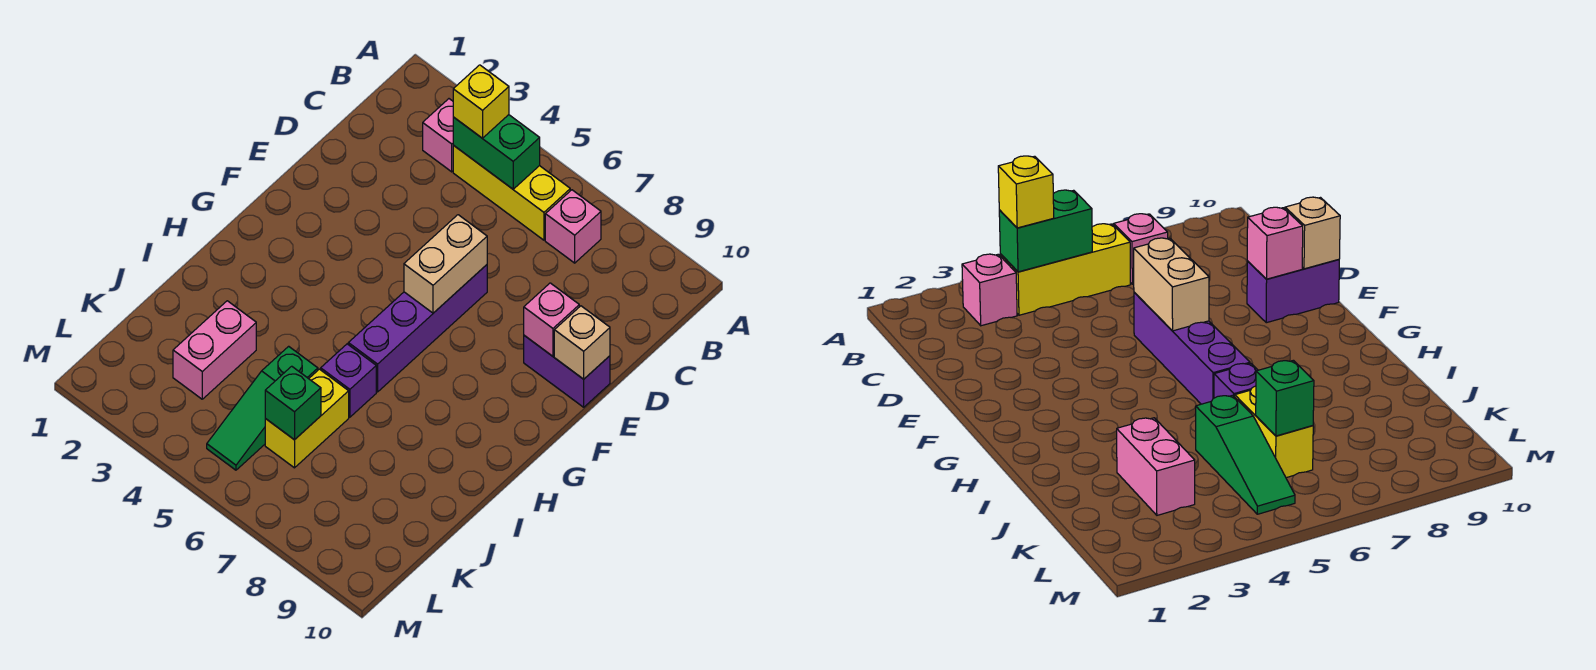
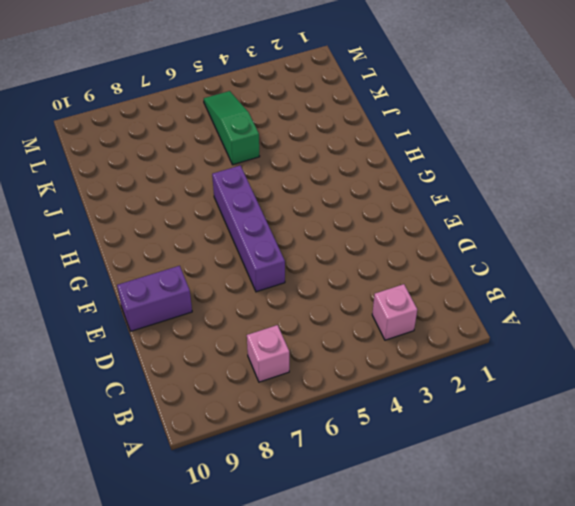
none -> yellow 1x3 brick [453,145,570,240]
none -> purple 1x1 brick [321,344,376,417]
none -> pink 1x2 brick [173,301,256,399]

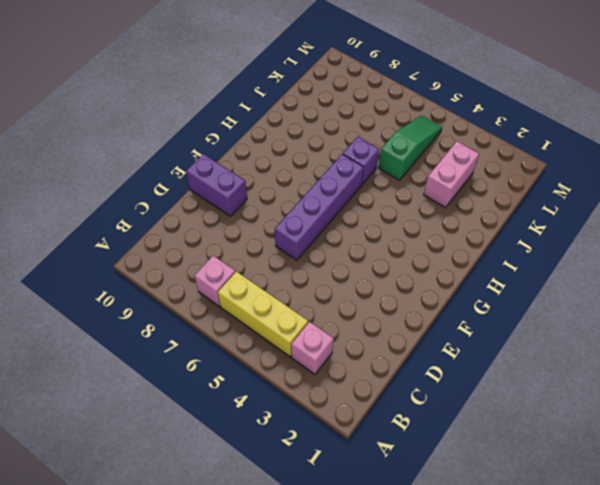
none -> yellow 1x2 brick [265,369,349,468]
none -> green 1x2 brick [453,115,540,189]
none -> tan 1x2 brick [404,215,487,313]

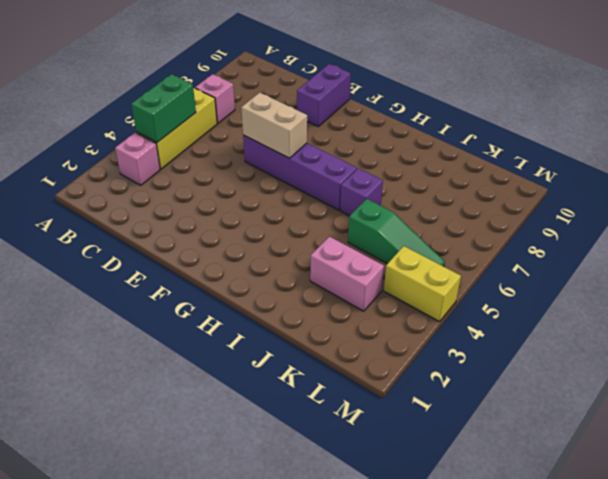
yellow 1x2 brick [384,246,461,322] -> yellow 1x2 brick moved to [265,369,349,468]
none -> pink 1x1 brick [524,283,579,356]
none -> tan 1x1 brick [554,306,610,379]
none -> green 1x1 brick [265,366,321,440]

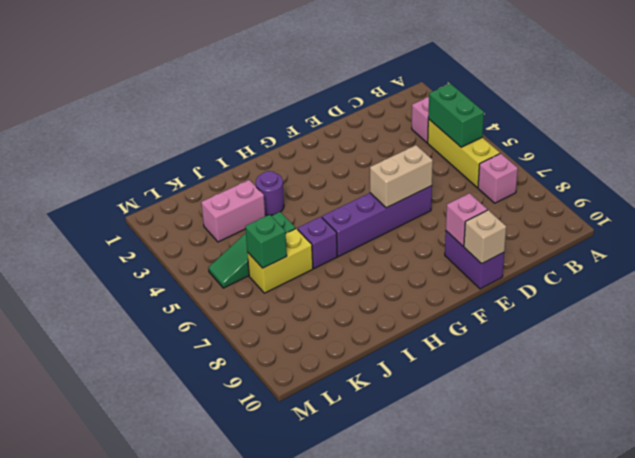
purple 1x1 round brick [256,171,284,215] -> none
none -> yellow 1x1 brick [453,65,509,138]

